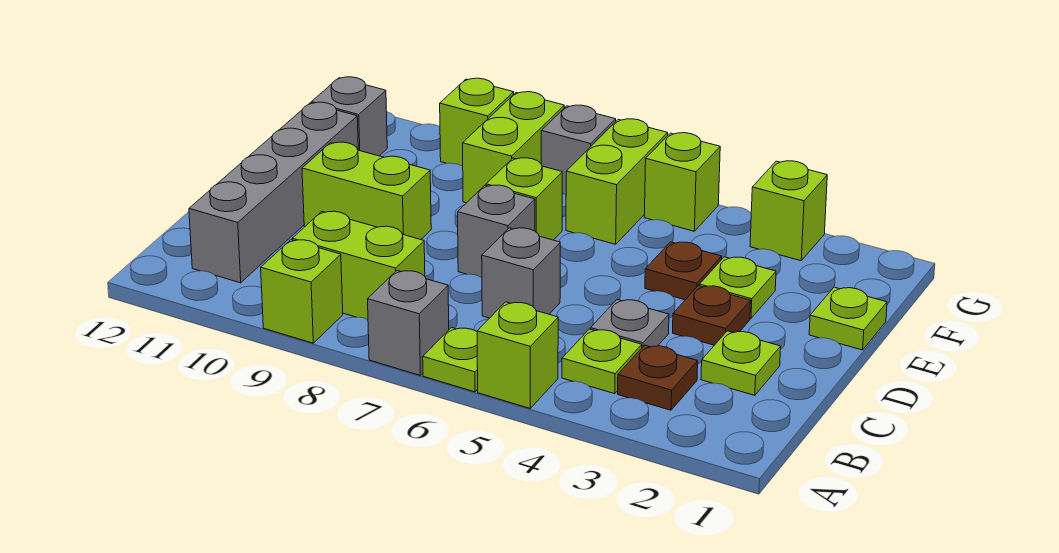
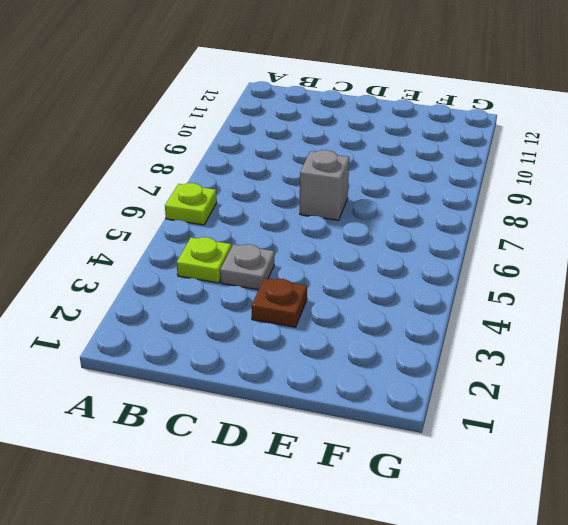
none -> lime 1x1 brick [477,302,558,408]
none -> grey 1x1 brick [368,271,449,375]
none -> lime 1x1 brick [261,240,343,343]

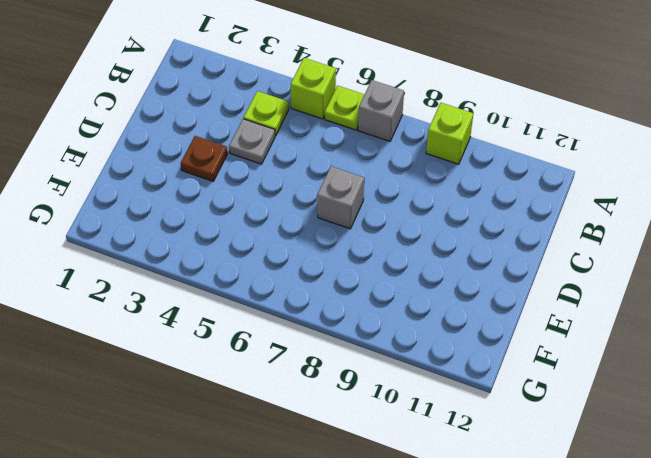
none -> brown 1x1 plate [618,345,698,410]
none -> lime 1x2 brick [292,211,425,319]
none -> grey 1x4 brick [189,102,358,283]

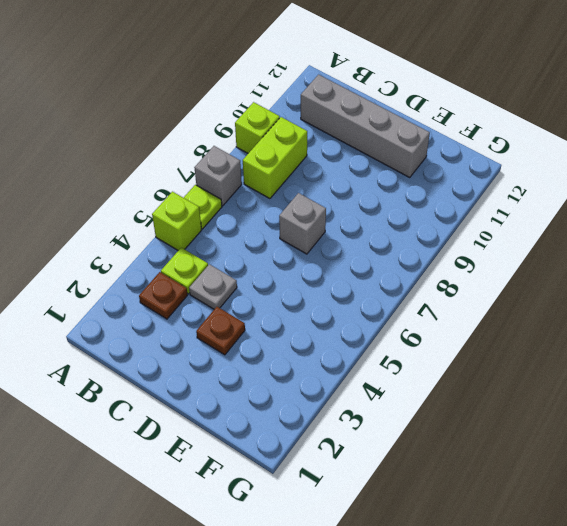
none -> lime 1x1 plate [701,331,781,395]
none -> grey 1x1 brick [482,228,560,318]
none -> lime 1x2 brick [302,142,431,240]

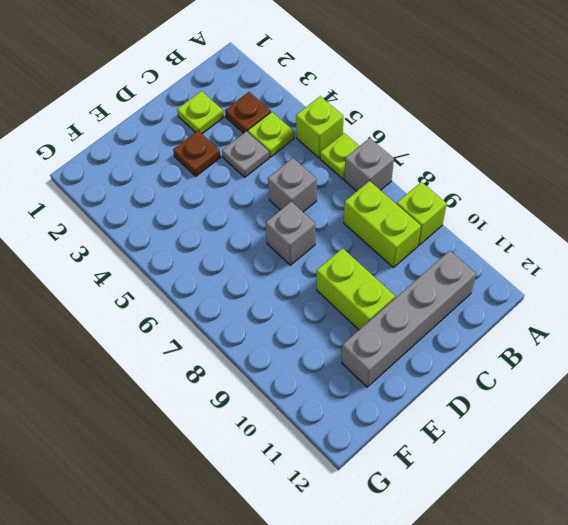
none -> lime 1x1 plate [809,287,887,350]
none -> lime 1x1 plate [700,257,776,318]
none -> brown 1x1 plate [645,242,722,300]

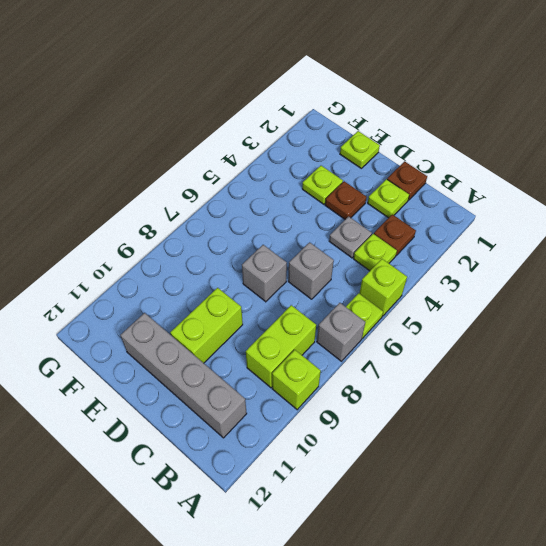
brown 1x1 plate [387,161,427,200] -> brown 1x1 plate moved to [645,242,722,300]
none -> lime 1x1 brick [486,158,562,240]
none -> lime 1x2 brick [566,119,668,244]
none -> lime 1x2 brick [463,92,564,203]

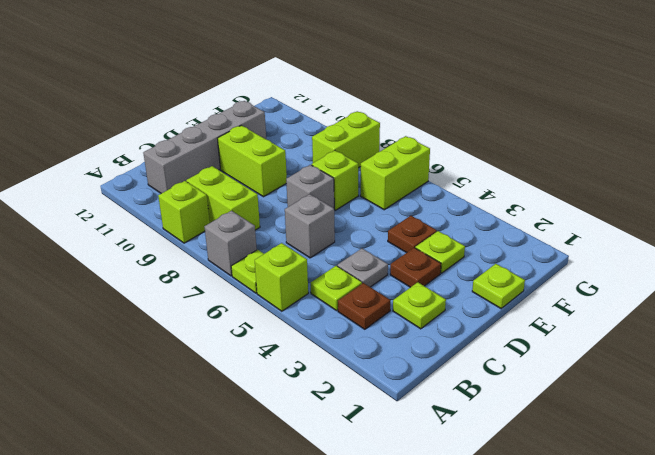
none -> grey 1x1 brick [311,77,387,156]
none -> lime 1x1 brick [750,161,827,261]
none -> lime 1x1 brick [644,133,720,231]

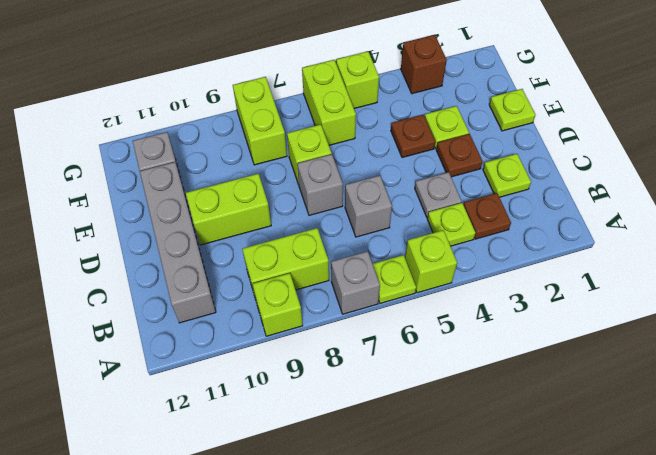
brown 1x1 brick [401,35,447,94] -> lime 1x1 brick [750,161,827,261]
none -> grey 1x1 brick [541,105,616,195]
none -> lime 1x1 brick [440,78,514,166]

